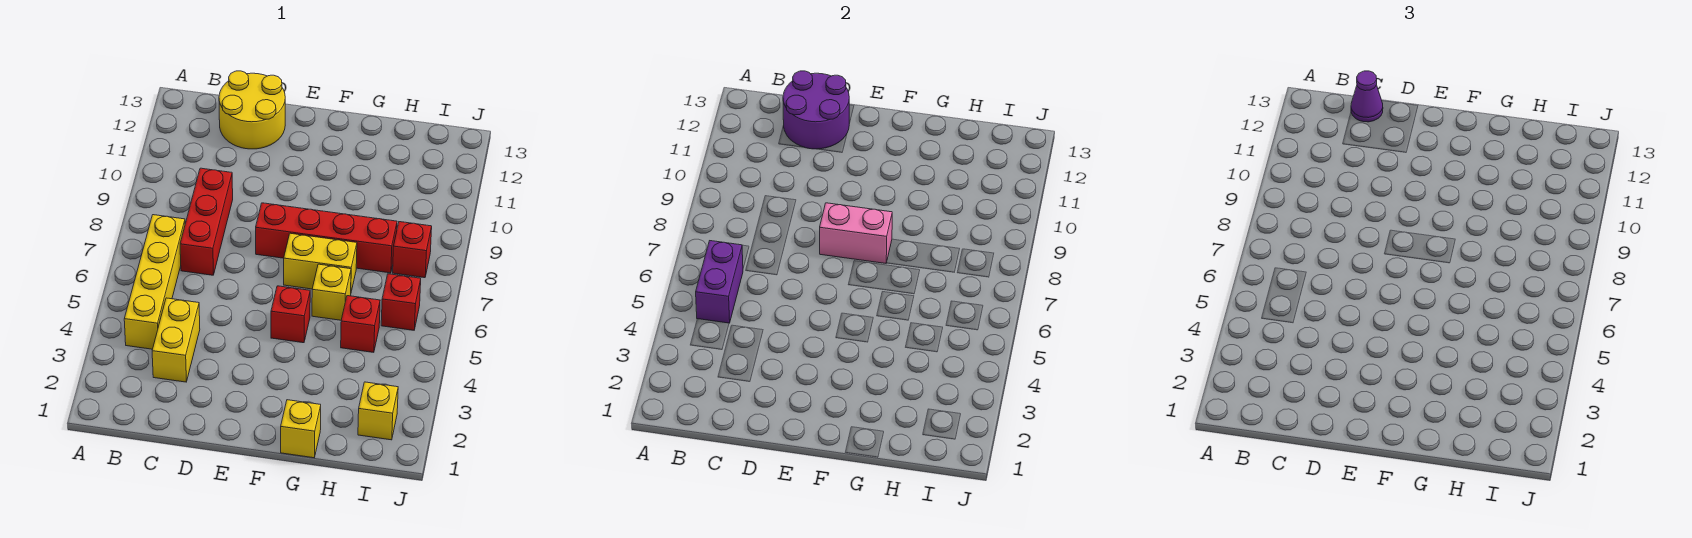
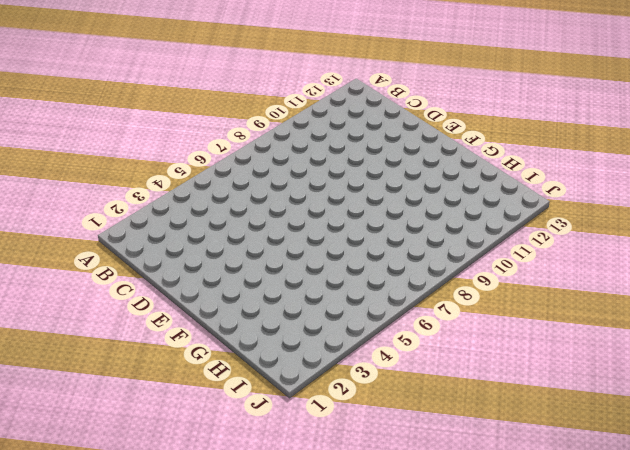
none -> yellow 1x4 brick [124,215,185,349]
none -> yellow 1x2 brick [152,298,200,382]
none -> red 1x3 brick [180,168,233,275]

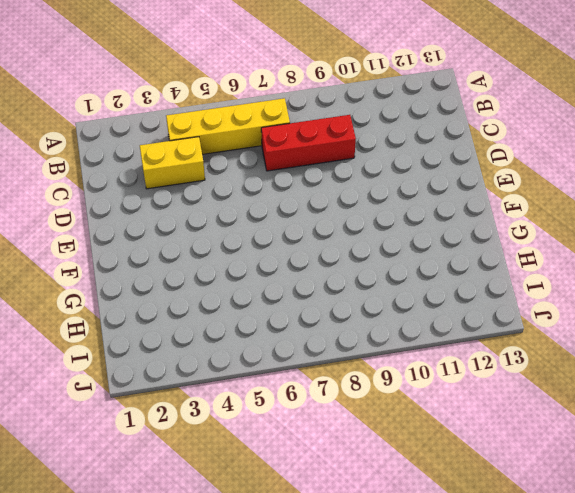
none -> yellow 2x2 round brick [219,71,285,149]
none -> red 1x4 brick [256,203,397,273]
none -> red 1x1 brick [271,286,310,343]

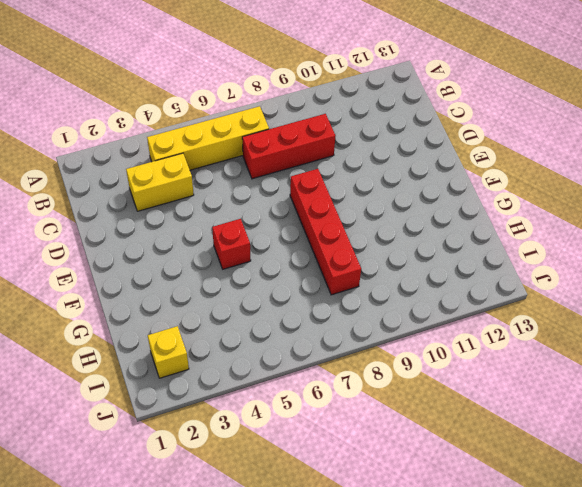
none -> yellow 2x2 round brick [219,71,285,149]
none -> yellow 1x2 brick [284,233,357,291]
none -> yellow 1x1 brick [281,400,321,458]

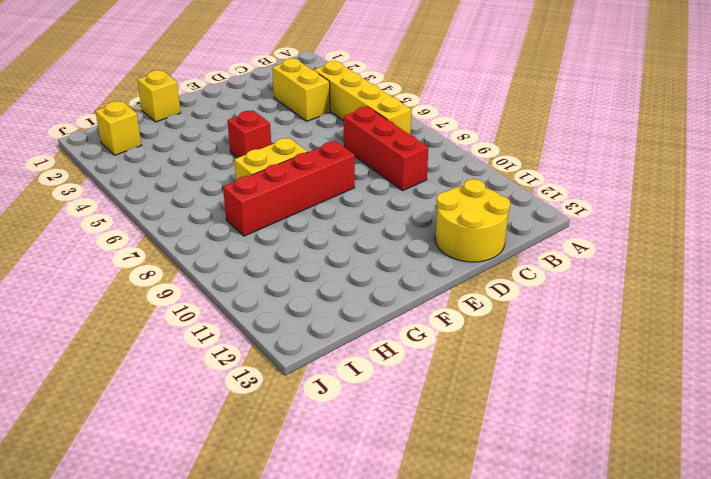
none -> yellow 1x1 brick [312,264,351,320]
none -> red 1x1 brick [341,296,380,352]
none -> red 1x1 brick [381,274,421,330]

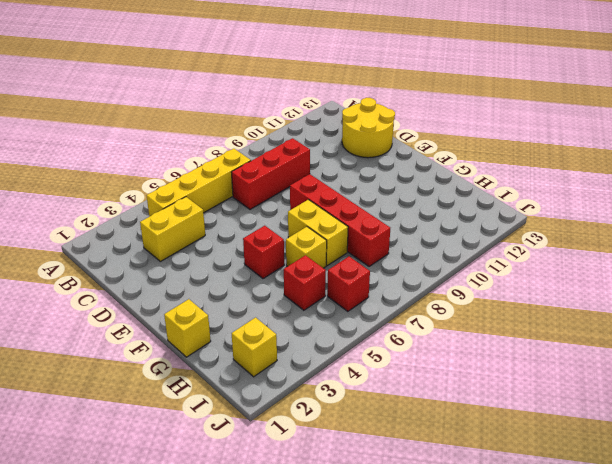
none -> red 1x1 brick [393,222,432,278]
none -> purple 1x2 brick [696,241,743,323]
none -> purple 2x2 round brick [783,71,849,149]

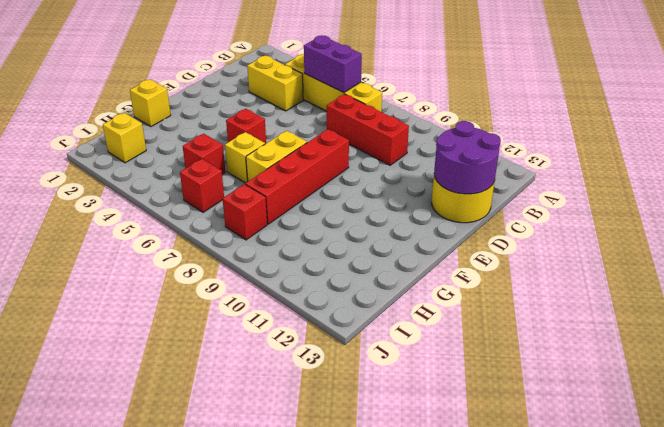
none -> pink 1x2 brick [820,203,892,263]
none -> purple 1x1 cone [1351,71,1383,122]

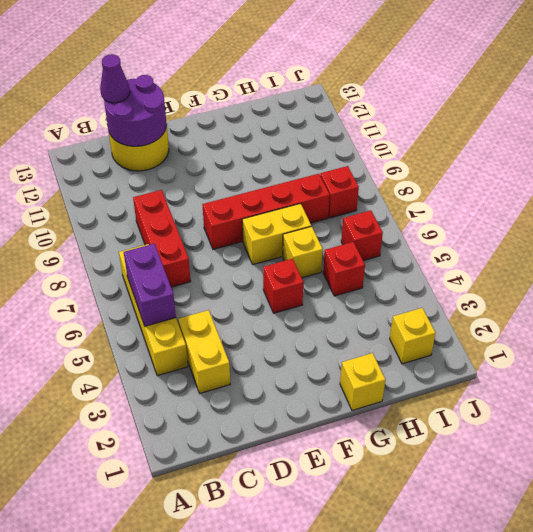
none -> pink 1x2 brick [820,203,892,263]

